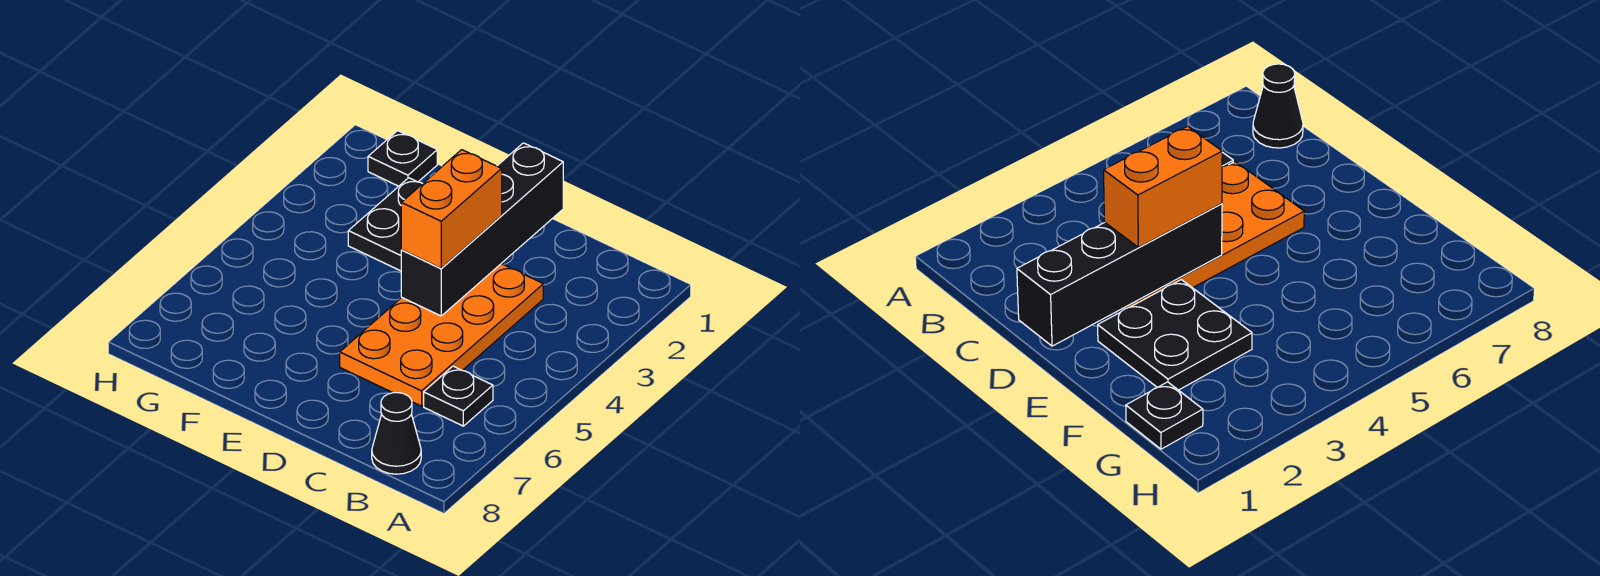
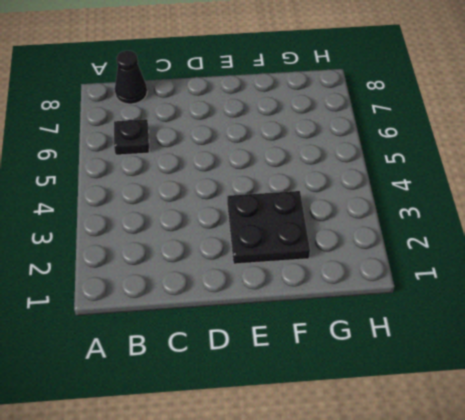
none -> orange 2x4 plate [340,264,543,406]
none -> black 1x1 plate [368,131,437,186]

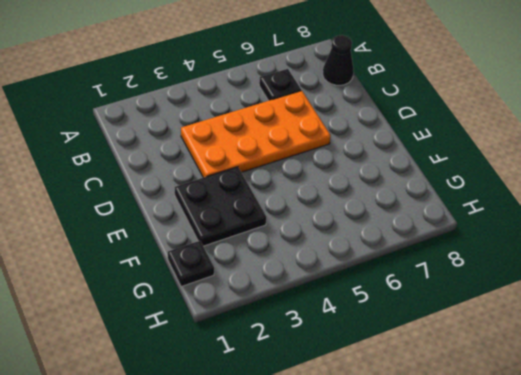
none -> black 1x4 brick [401,143,563,316]
none -> orange 1x2 brick [401,150,502,268]

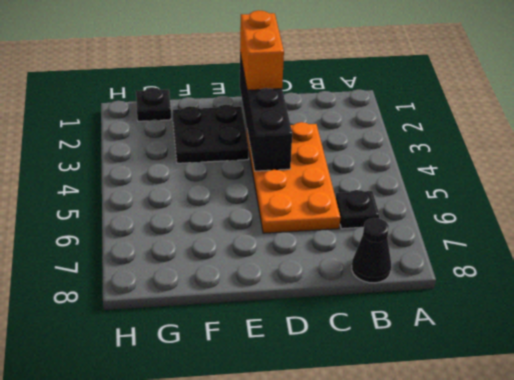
orange 1x2 brick [240,10,284,90] -> orange 1x2 brick moved to [401,150,502,268]

